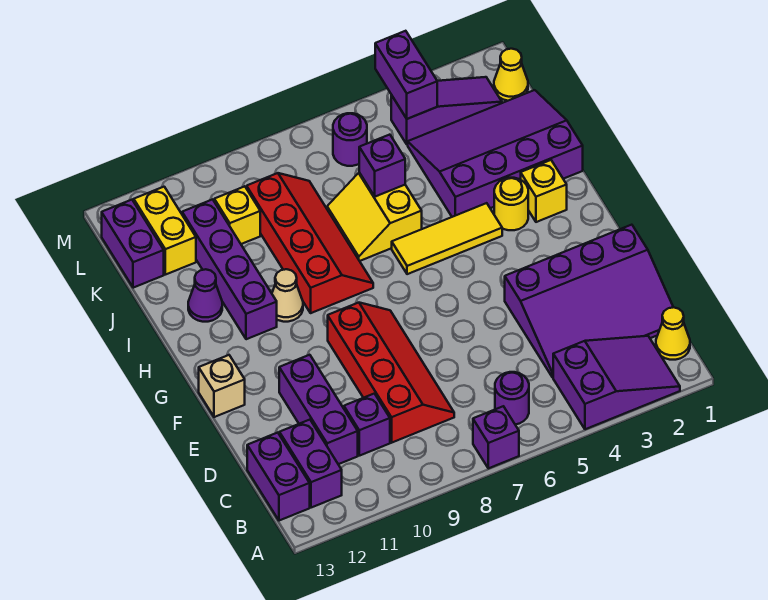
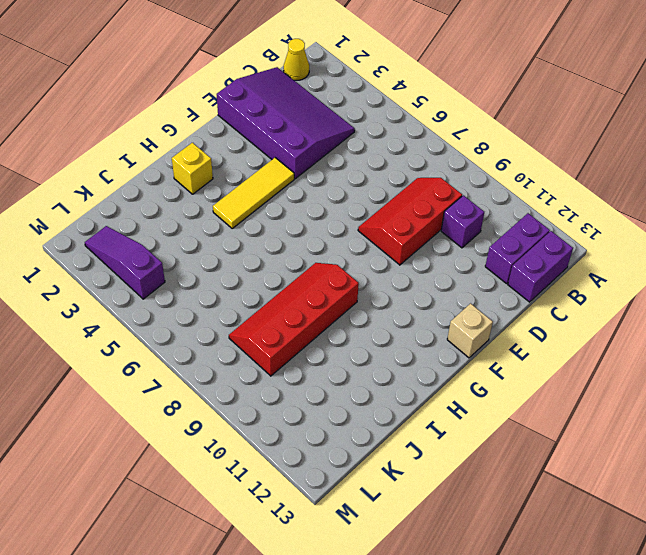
red 2x3 slope [358,178,462,265] -> red 2x4 slope [328,303,454,443]
yellow 1x3 tile [213,158,294,228] -> yellow 1x3 tile turned to [392,203,502,274]
none -> purple 2x3 slope [553,336,680,429]
none -> purple 1x1 brick [473,406,519,468]
none -> purple 1x1 round brick [495,372,529,425]

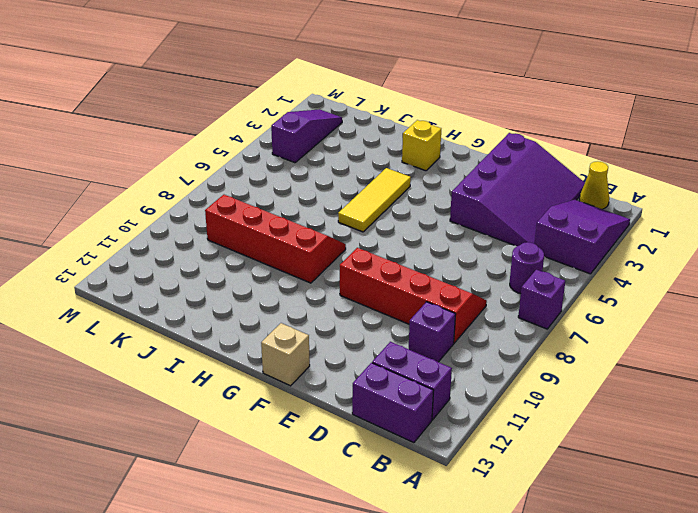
none -> purple 1x3 brick [279,355,358,464]
none -> yellow 1x1 round brick [494,178,528,230]
none -> tan 1x1 cone [272,269,303,322]

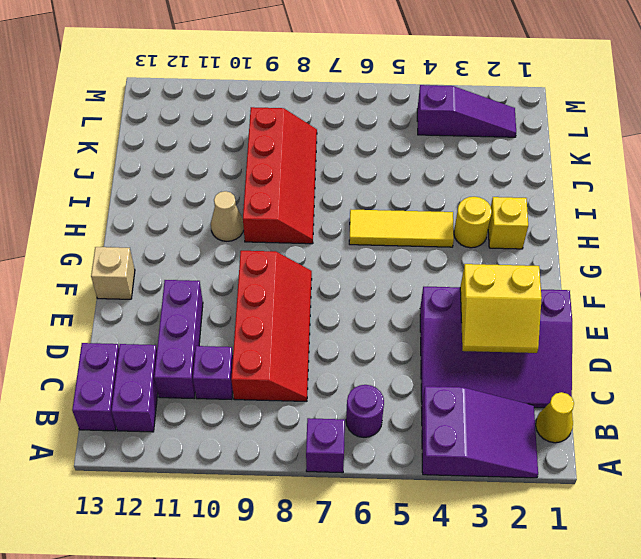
yellow 2x2 slope [460,264,542,353] -> yellow 2x2 slope turned to [327,173,422,261]
none -> purple 1x4 brick [182,199,277,339]
none -> purple 3x4 slope [408,90,583,217]
none -> purple 1x1 cone [188,269,222,322]

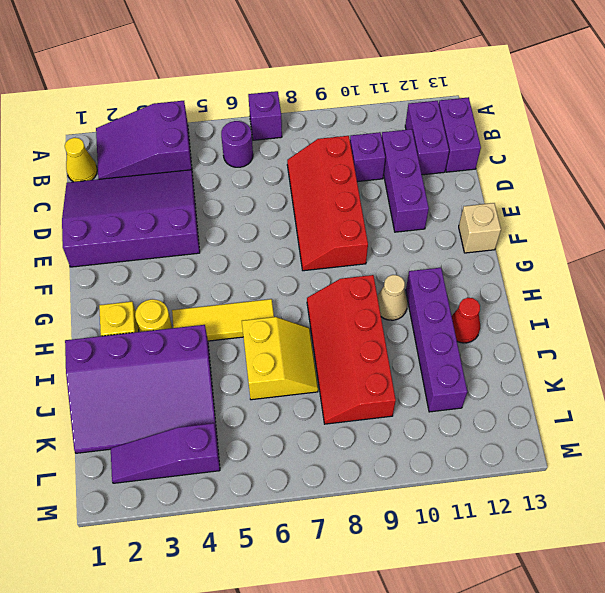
red 1x1 cone [452,298,480,343] -> purple 1x1 cone [188,269,222,322]
none -> yellow 1x1 brick [214,186,260,244]
none -> yellow 1x2 brick [134,187,196,275]
none -> purple 1x2 brick [102,200,164,288]

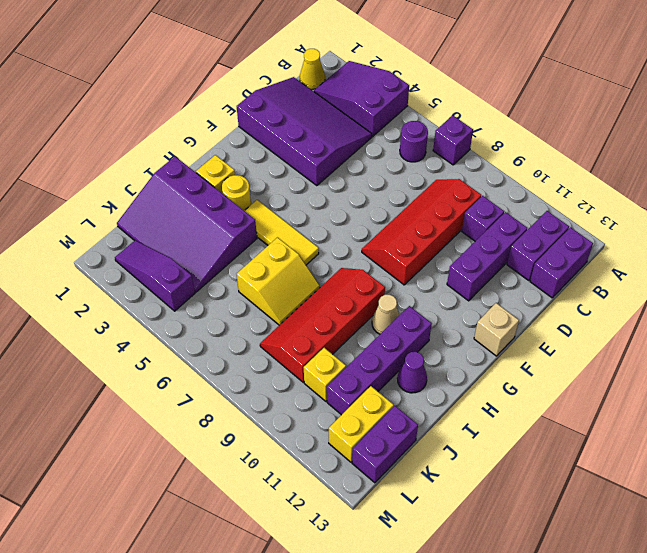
none -> yellow 1x1 cone [494,49,528,101]
none -> purple 1x1 round brick [333,113,367,166]
none -> purple 1x1 brick [359,135,405,197]

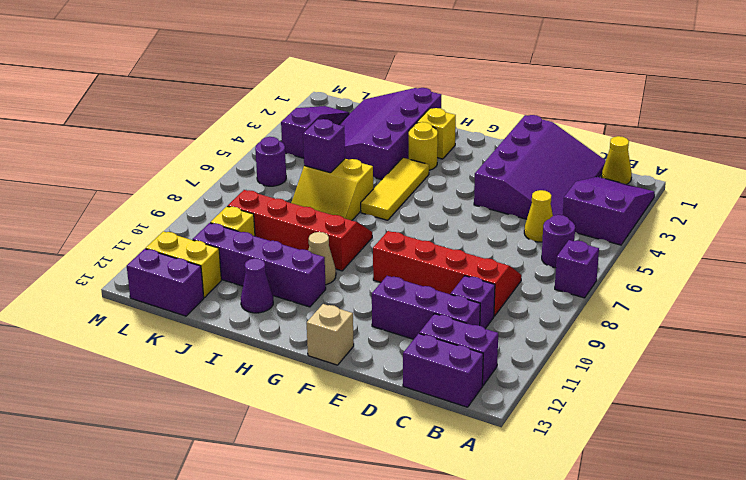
yellow 1x1 cone [524,190,553,242] -> yellow 1x1 cone moved to [494,49,528,101]
none -> purple 1x2 brick [375,31,437,119]

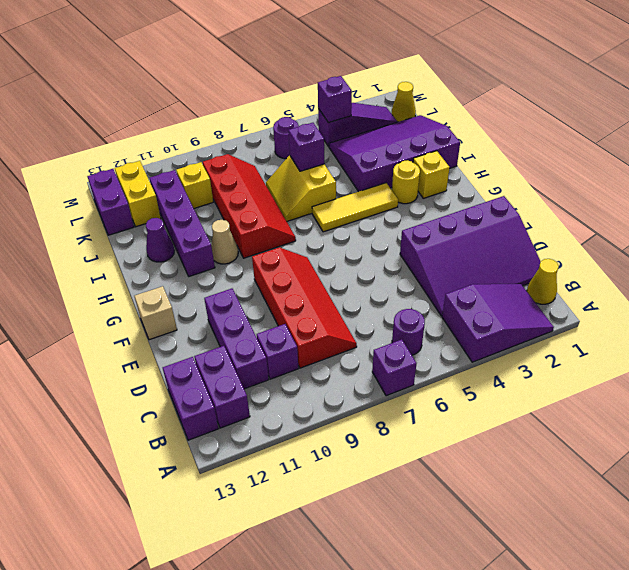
purple 1x1 brick [318,76,352,123] -> purple 1x2 brick [375,31,437,119]

